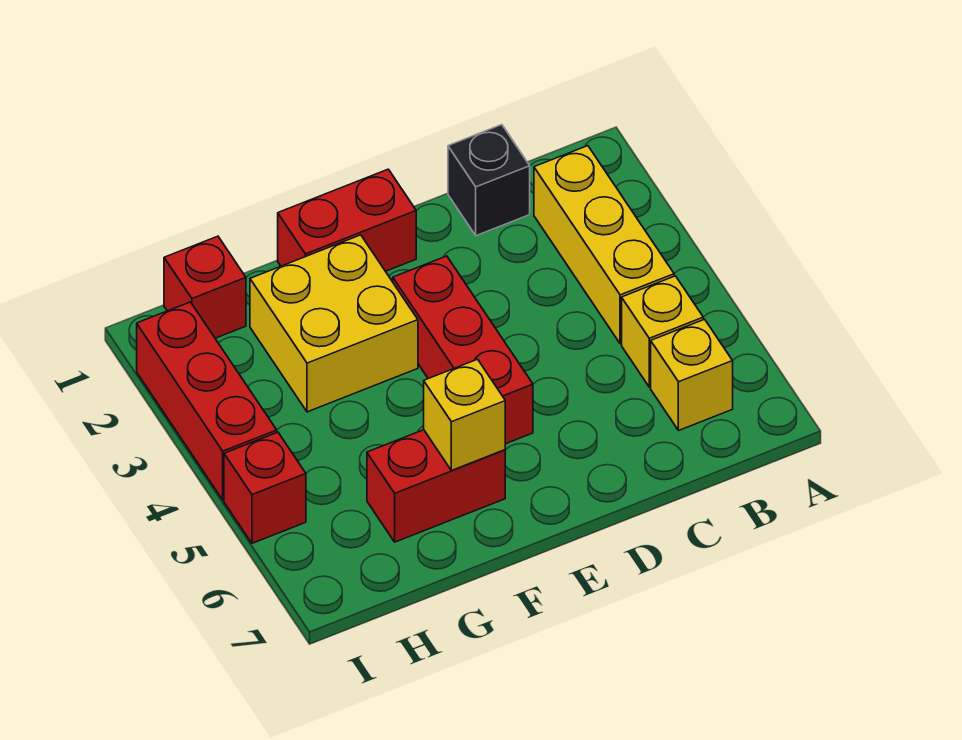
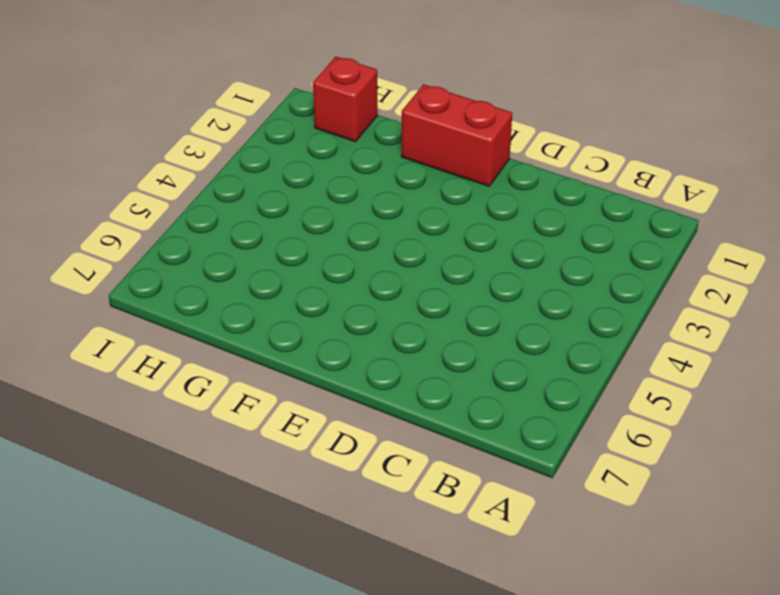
none -> yellow 1x3 brick [534,146,674,344]
none -> yellow 1x1 brick [622,276,703,387]
none -> yellow 1x1 brick [651,319,733,431]

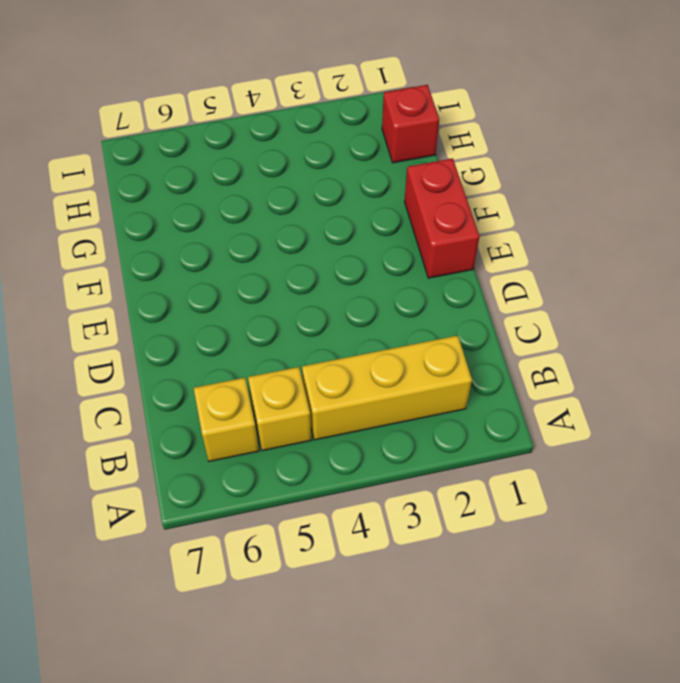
none -> black 1x1 brick [448,125,530,236]
none -> red 1x3 brick [393,256,533,444]
none -> yellow 2x2 brick [250,235,418,412]

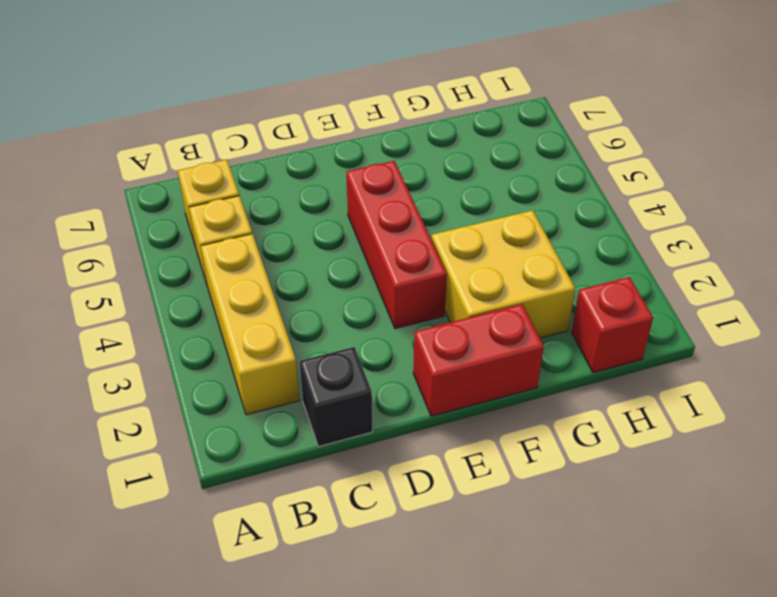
none -> red 1x2 brick [367,430,505,542]
none -> red 1x3 brick [137,302,277,500]
none -> red 1x1 brick [224,432,306,543]

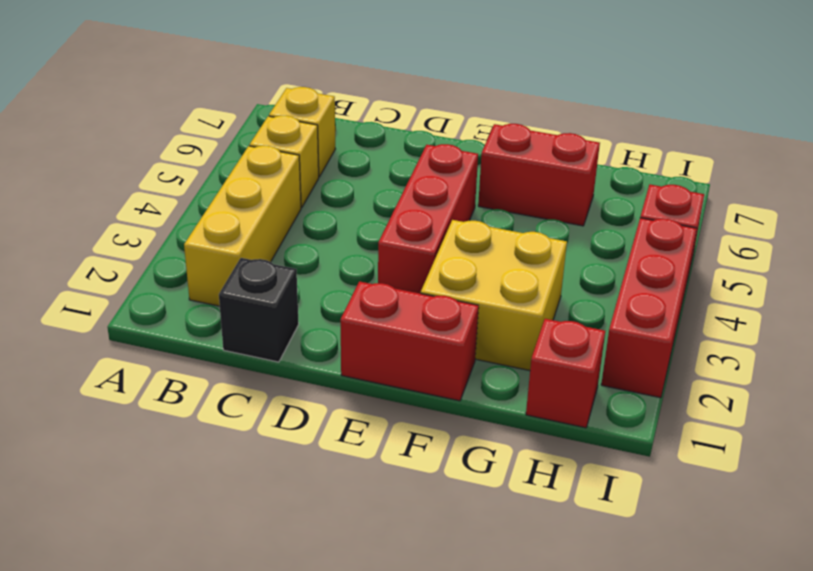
none -> yellow 1x1 brick [424,359,505,471]

